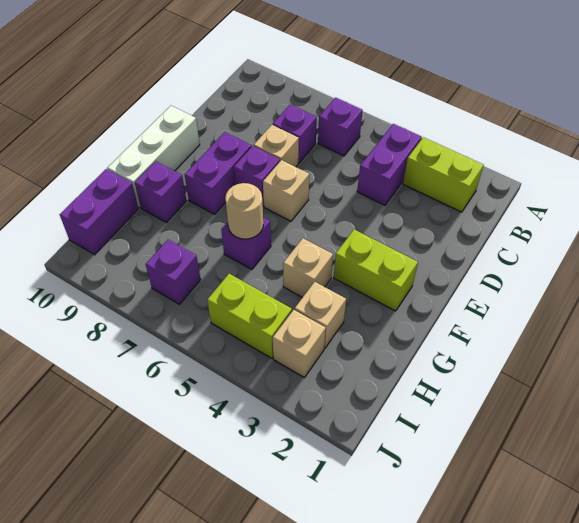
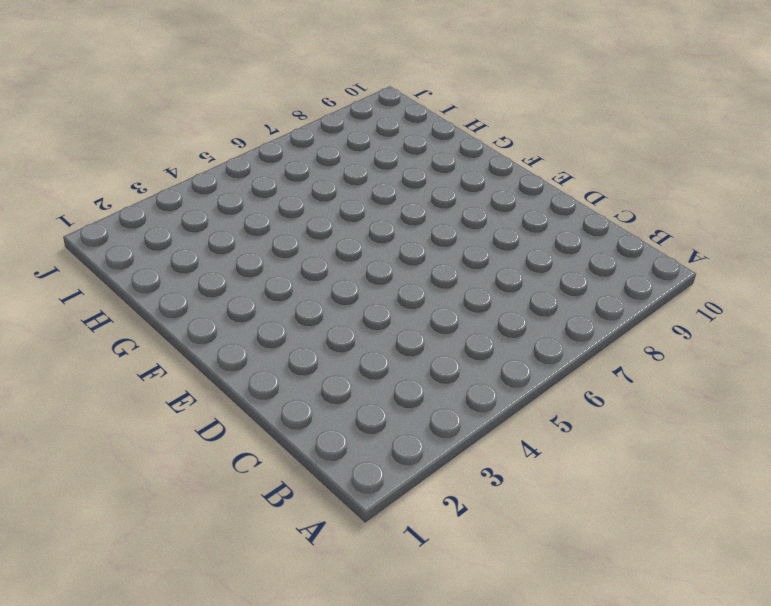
none -> lime 1x2 brick [403,137,484,212]
none -> purple 1x2 brick [357,124,421,205]
none -> purple 1x1 brick [318,98,363,156]

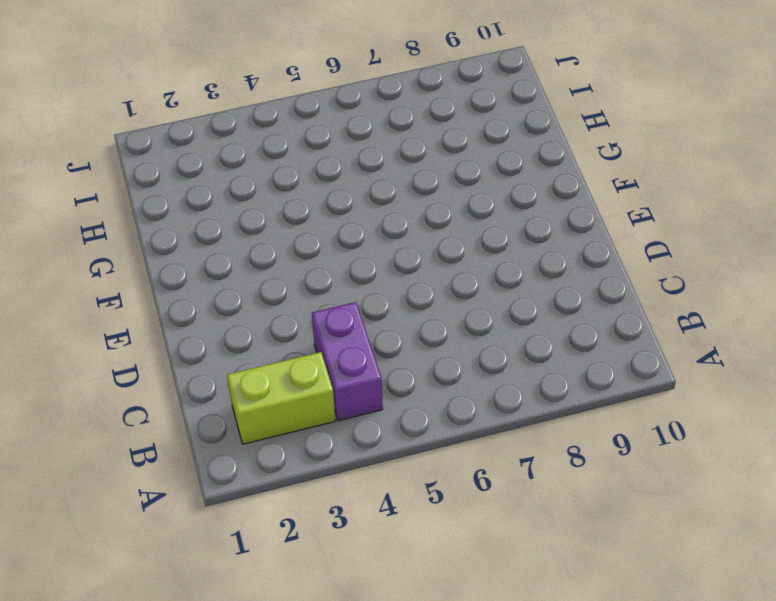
none -> purple 1x1 brick [318,98,363,156]
none -> purple 1x1 brick [273,105,317,163]
none -> tan 1x1 brick [254,125,299,167]

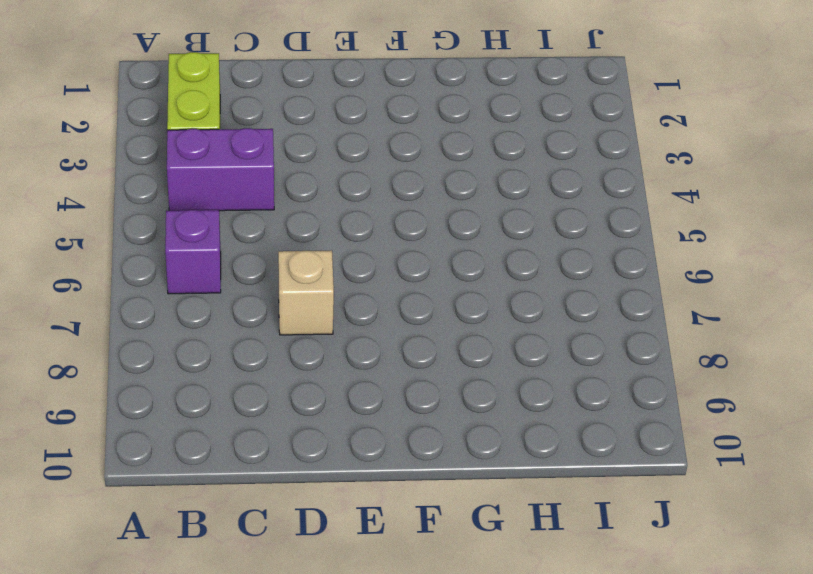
none -> purple 1x1 brick [273,105,317,163]
none -> tan 1x1 brick [263,160,309,221]
none -> purple 1x1 brick [234,146,280,206]

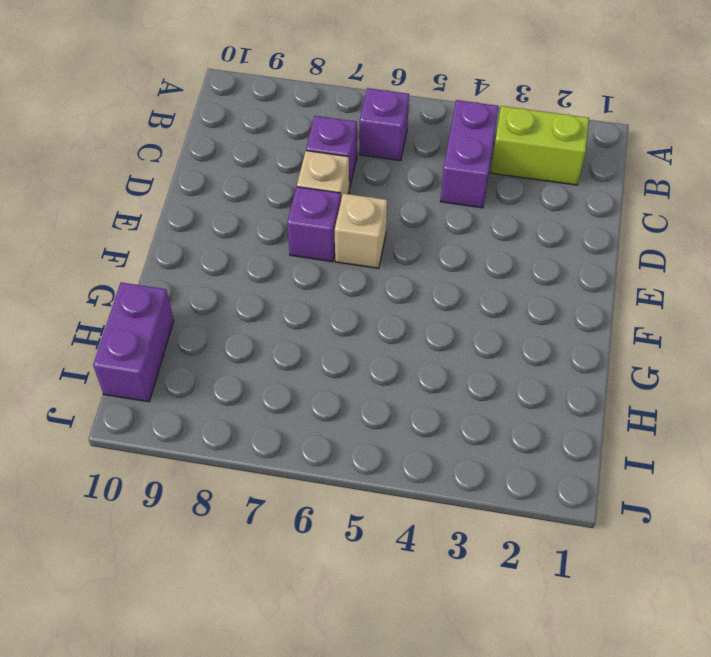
none -> purple 1x2 brick [185,132,251,214]
none -> white 1x3 brick [107,106,200,208]
none -> lime 1x2 brick [334,230,418,311]

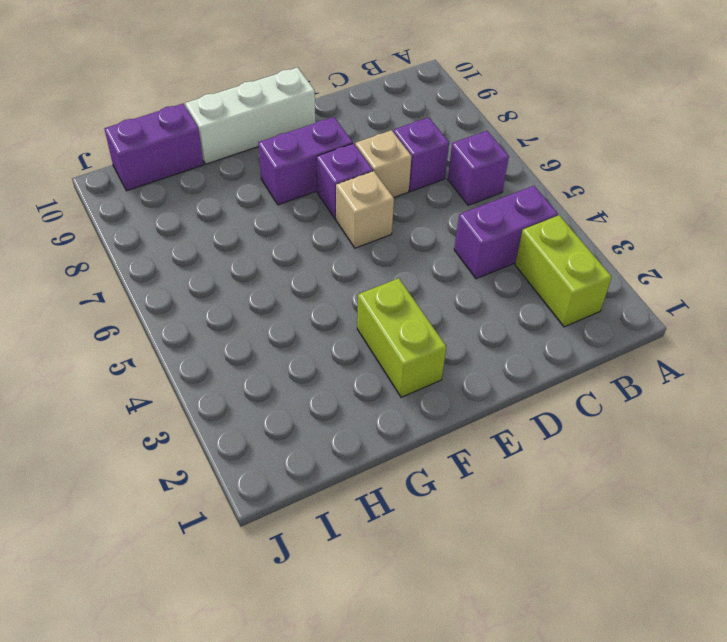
none -> tan 1x1 brick [283,238,333,298]
none -> purple 1x1 brick [221,218,271,269]
none -> purple 1x1 brick [135,161,186,222]

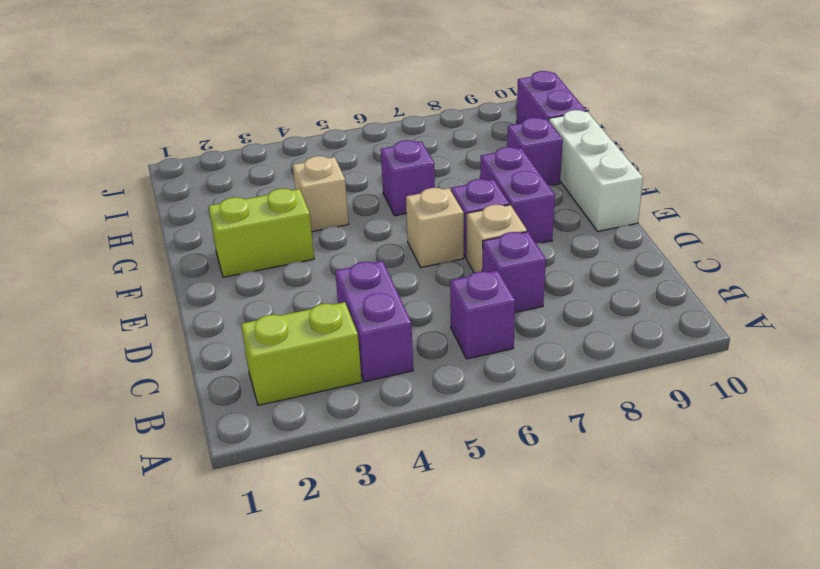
none -> tan 1x1 brick [295,282,346,348]
none -> tan 1x1 brick [273,310,326,377]
none -> lime 1x2 brick [207,274,292,358]

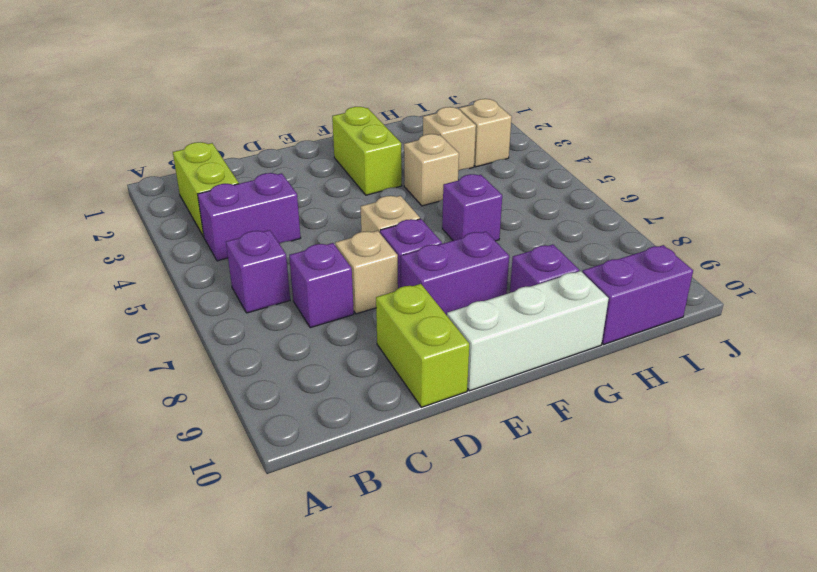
lime 1x2 brick [376,284,469,407] -> lime 1x2 brick moved to [207,274,292,358]
none -> purple 1x1 brick [146,240,201,304]
none -> tan 1x1 round brick [225,183,263,239]

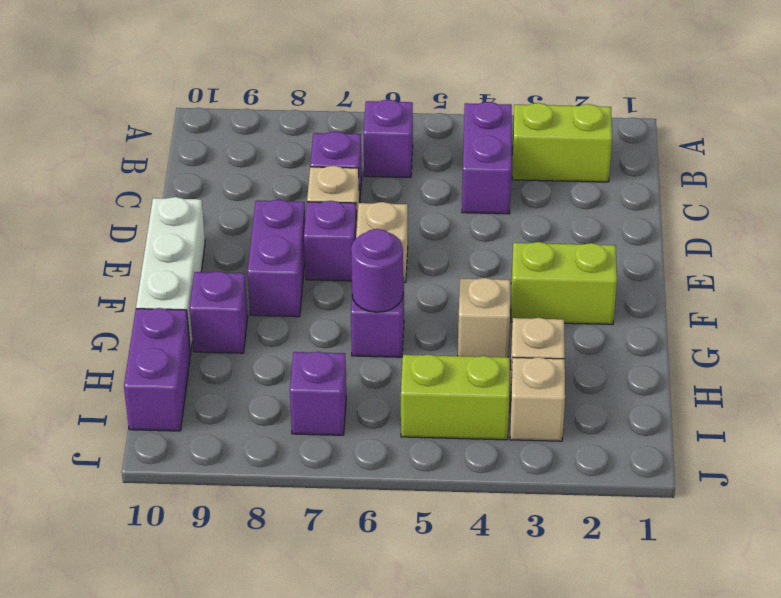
purple 1x1 round brick [351,229,403,312] -> tan 1x1 round brick [225,183,263,239]

